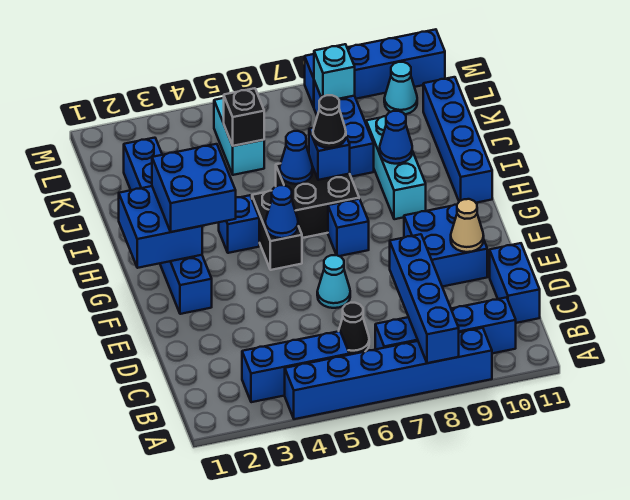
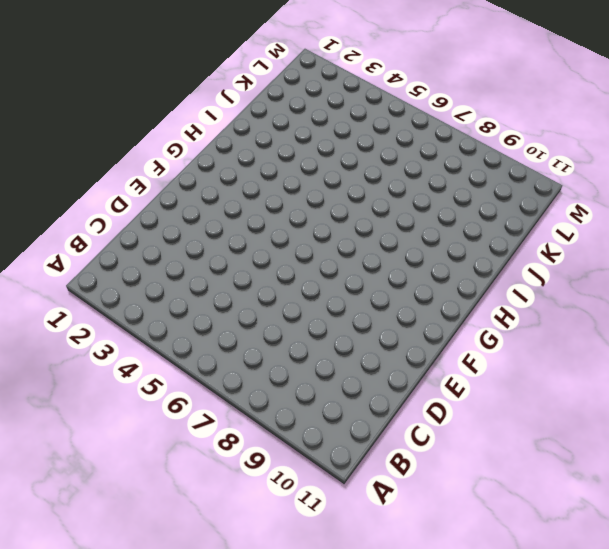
none -> blue 1x6 brick [285,328,492,419]
none -> blue 1x3 brick [242,331,349,402]
none -> blue 1x4 brick [375,297,516,353]

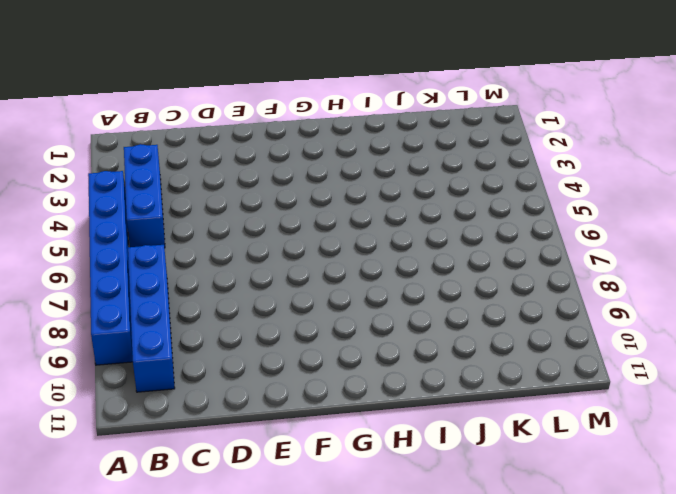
none -> black 1x1 cone [339,303,369,355]
none -> blue 1x2 brick [490,243,540,323]
none -> cyan 1x1 cone [317,255,350,308]

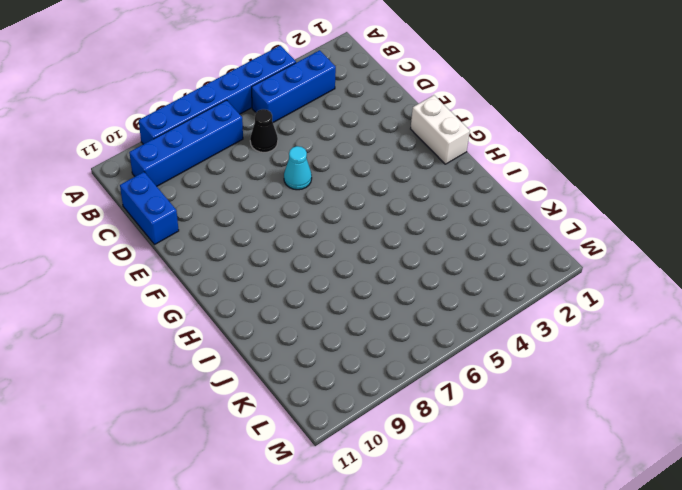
white 1x2 brick [411,95,470,164] -> none
none -> blue 2x2 brick [404,205,487,287]
none -> blue 1x6 brick [124,138,212,314]
none -> black 1x2 brick [252,191,302,270]

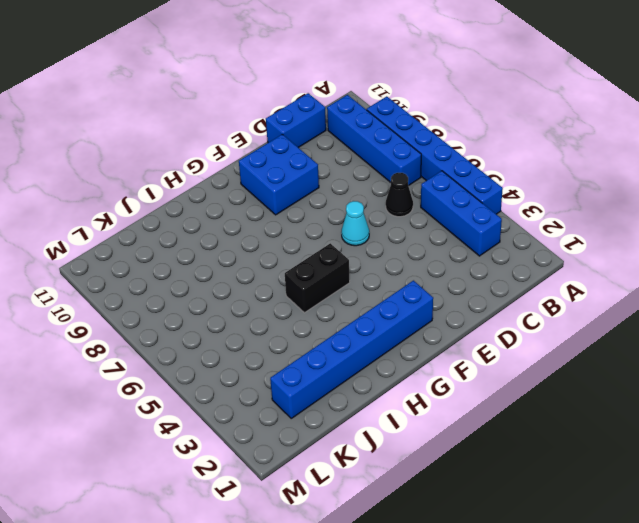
none -> blue 1x1 brick [328,199,369,256]
none -> blue 1x1 brick [219,195,259,253]
none -> black 2x2 brick [276,163,359,238]

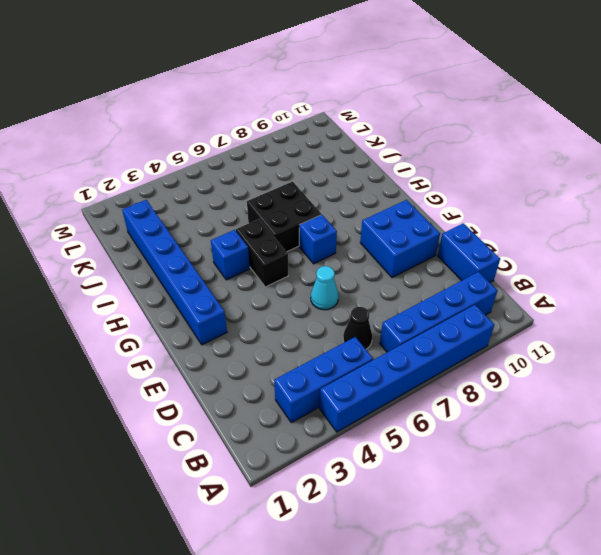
none -> cyan 1x3 brick [366,116,426,219]
none -> blue 1x4 brick [423,77,492,203]
none -> blue 1x3 brick [314,81,374,177]

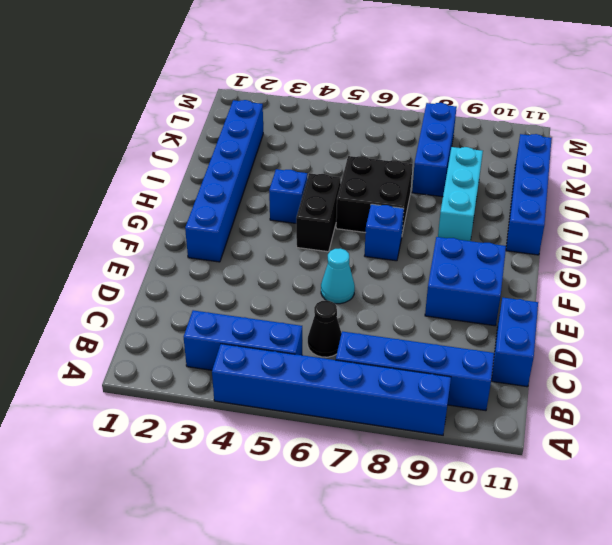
none -> cyan 1x2 brick [214,98,264,175]
none -> cyan 1x1 cone [384,62,417,114]
none -> blue 1x4 brick [305,29,445,107]

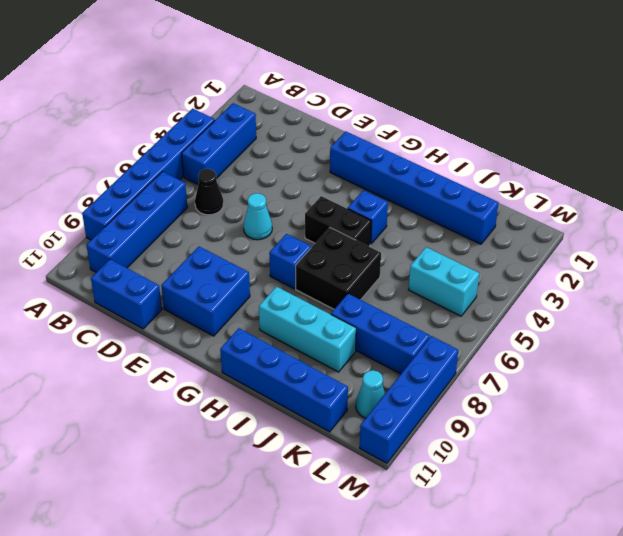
none -> blue 1x4 brick [390,234,459,363]
none -> tan 1x1 cone [451,199,484,252]
none -> blue 2x2 brick [119,186,202,268]

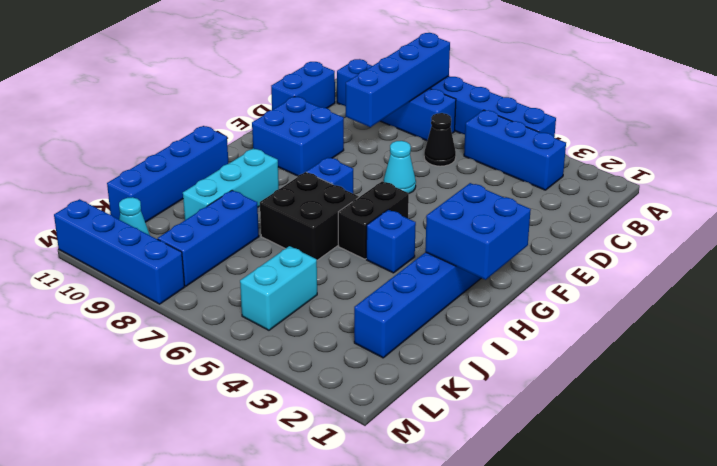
none -> tan 1x1 cone [451,199,484,252]
none -> blue 1x1 cone [265,185,298,238]
none -> blue 1x1 cone [280,131,313,184]

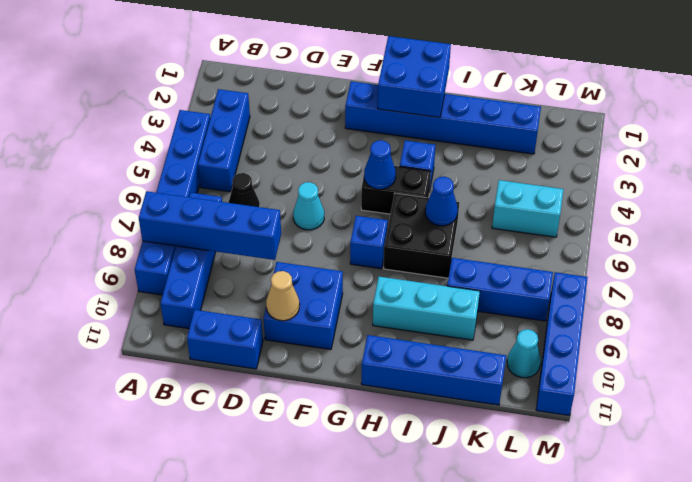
none -> blue 1x1 brick [309,128,350,180]
none -> blue 1x1 cone [380,111,412,164]
none -> black 1x1 brick [224,88,264,146]

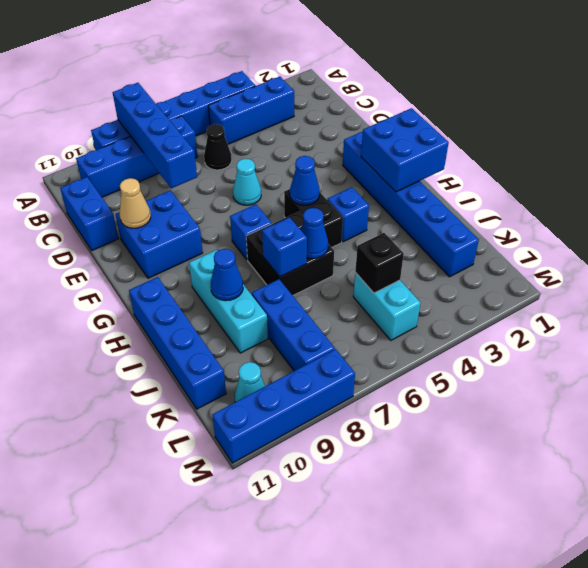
none -> cyan 1x1 brick [314,44,355,99]
none -> blue 2x2 brick [152,144,236,232]
none -> black 1x1 cone [313,95,346,148]

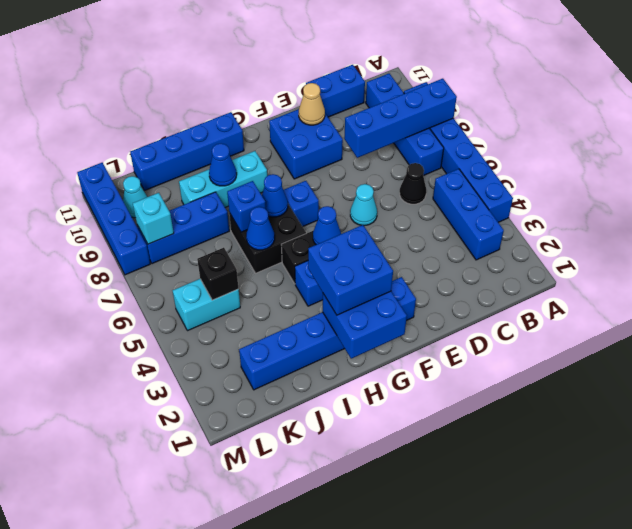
blue 1x1 cone [262,174,288,217] -> none
none -> black 1x1 cone [313,95,346,148]

